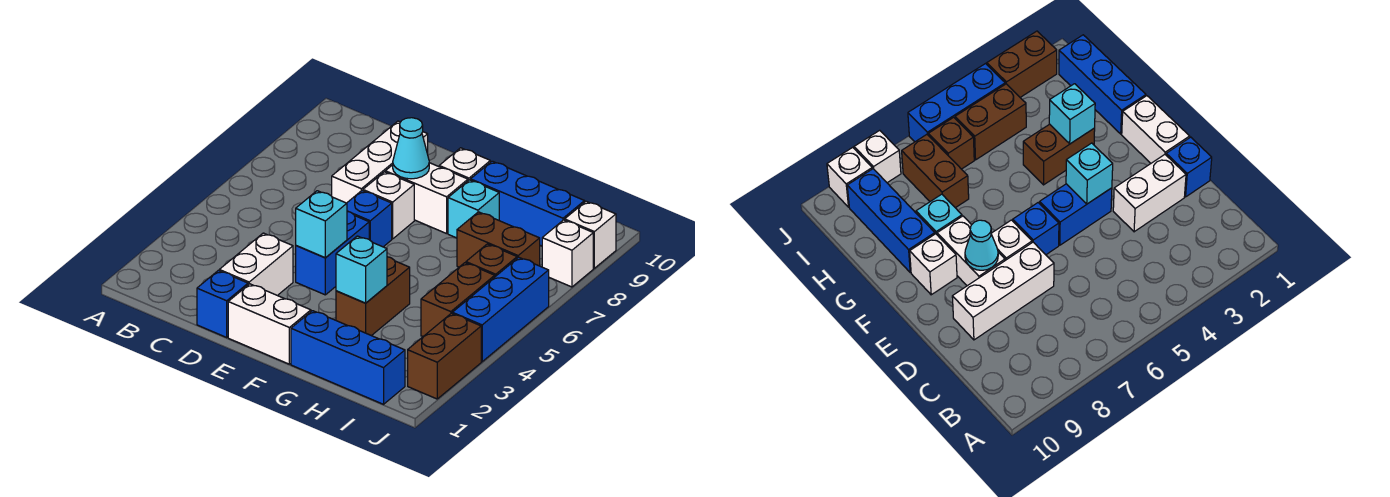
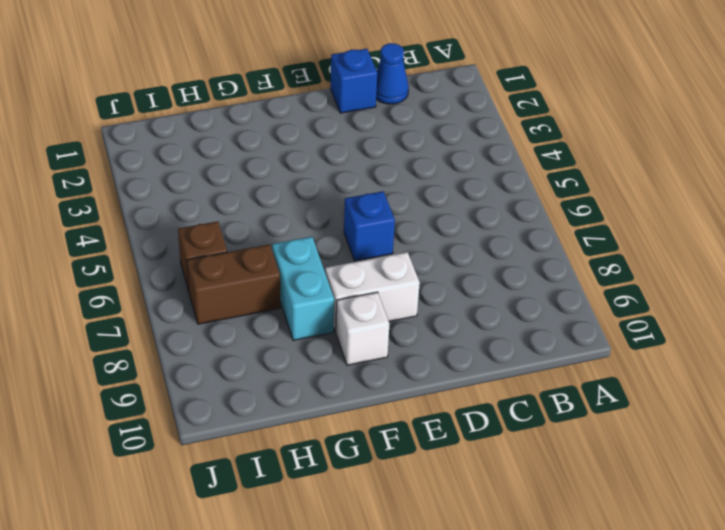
blue 1x1 cone [376,43,409,104] -> none
cyan 1x2 brick [272,237,334,340] -> cyan 1x1 brick [448,180,499,238]
none -> white 1x2 brick [219,233,293,295]
none -> white 1x3 brick [332,121,428,203]
none -> white 1x2 brick [228,284,311,364]

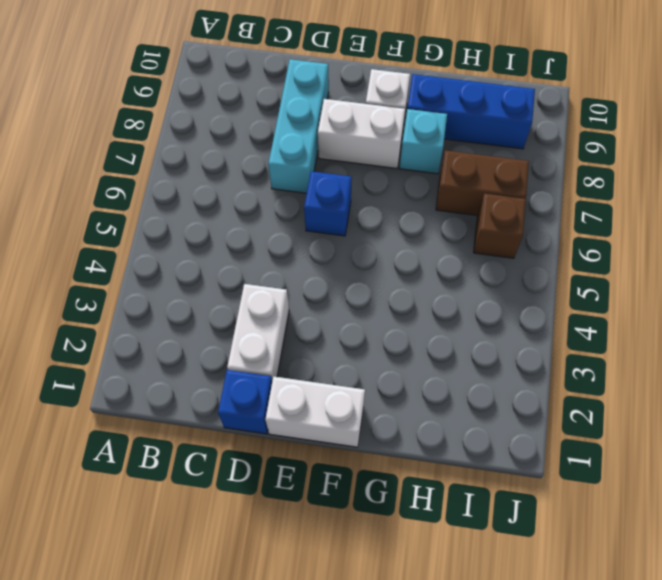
cyan 1x3 brick [268,59,329,193] -> white 1x3 brick [332,121,428,203]
none -> blue 1x2 brick [296,211,369,295]
none -> white 1x1 brick [363,172,414,239]
none -> blue 1x3 brick [291,311,405,404]

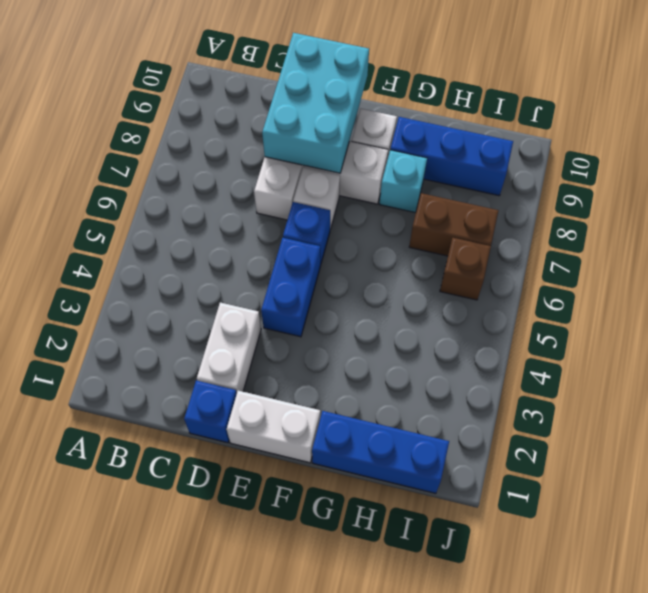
cyan 2x3 brick [262,33,369,173] -> cyan 1x1 cone [393,118,429,179]
none -> brown 1x2 brick [336,257,410,336]
none -> brown 1x2 brick [421,263,495,336]
none -> brown 1x2 brick [408,313,481,399]

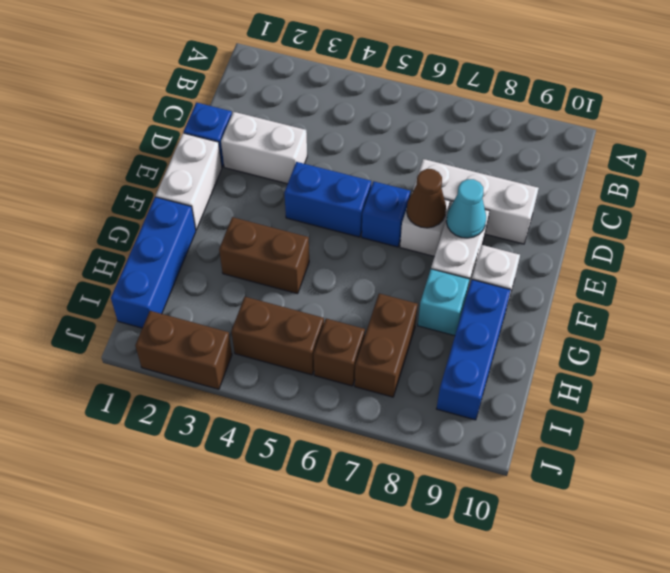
brown 1x1 cone [407,169,446,228] -> none
none -> blue 1x3 brick [452,257,549,362]
none -> white 1x1 brick [542,220,593,287]
none -> white 1x1 brick [565,201,616,268]

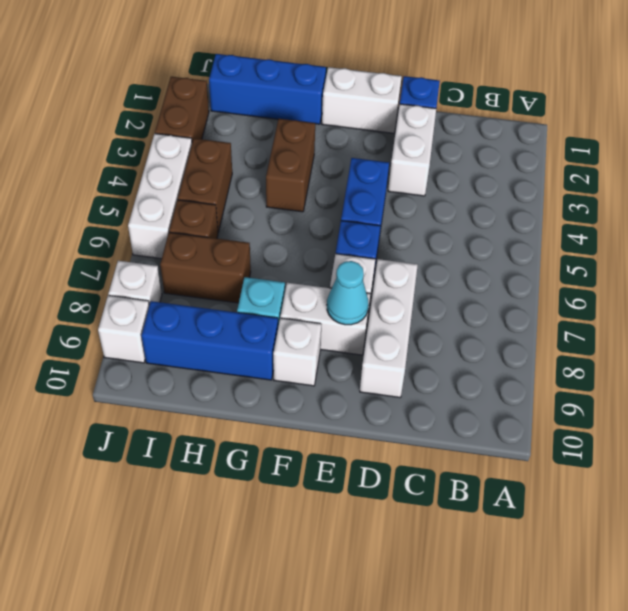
white 1x3 brick [128,134,192,259] -> blue 1x3 brick [452,257,549,362]
none -> cyan 1x1 brick [296,191,347,258]
none -> cyan 1x1 brick [336,236,387,303]

